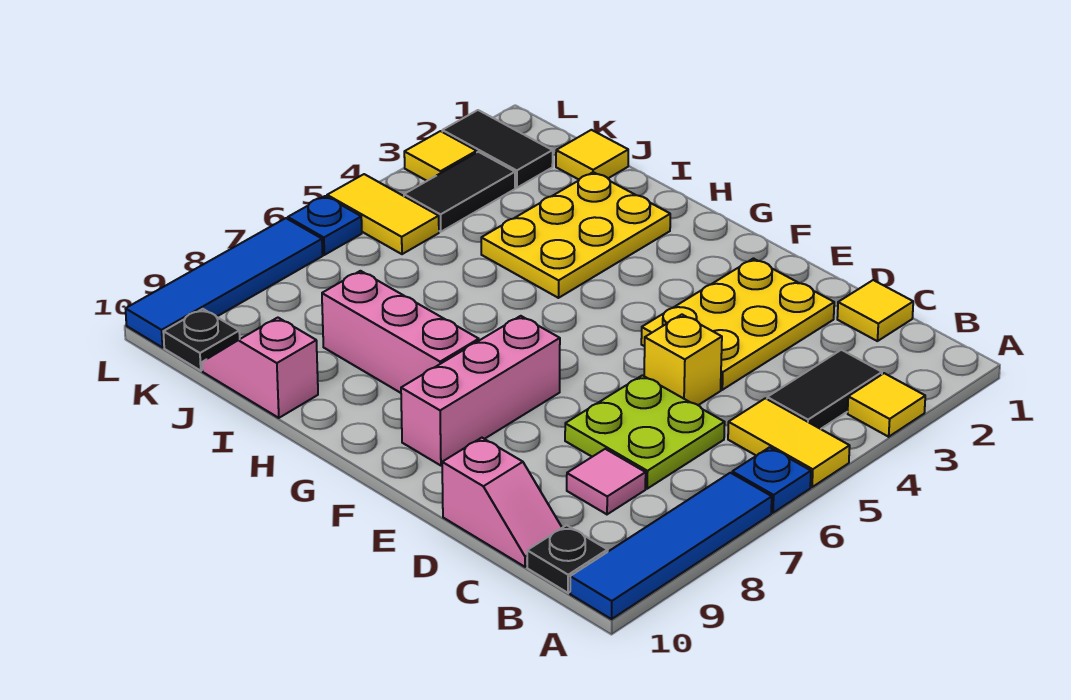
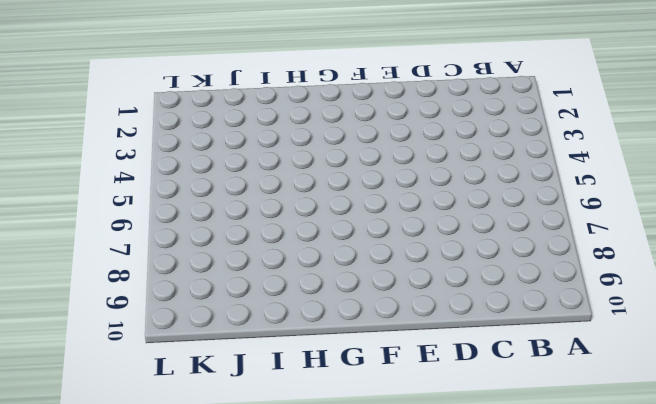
none -> yellow 1x1 tile [848,373,925,437]
none -> yellow 1x2 tile [728,398,850,487]
none -> blue 1x1 plate [732,447,811,513]

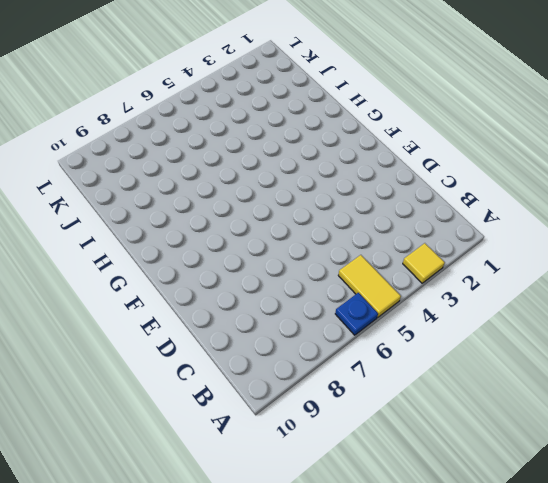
none -> blue 1x4 tile [570,473,772,619]
none -> black 1x2 tile [767,350,882,429]
none -> black 1x1 plate [527,525,608,593]

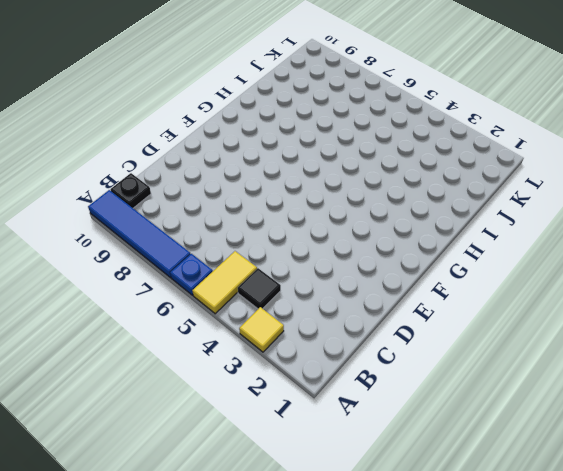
black 1x1 tile [238,268,281,309] -> black 1x2 tile [767,350,882,429]
none -> yellow 1x1 tile [837,280,913,341]
none -> lime 2x2 plate [565,375,725,489]
none -> pink 1x1 tile [567,449,646,514]

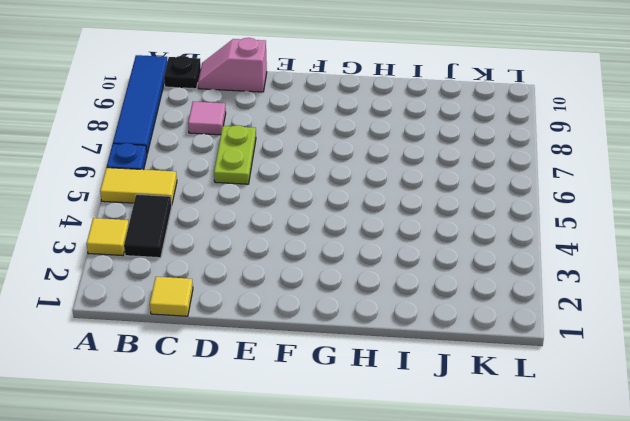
lime 1x2 plate [214,125,256,184] -> lime 2x2 plate [565,375,725,489]
none -> yellow 2x3 plate [641,259,834,390]
none -> yellow 1x1 brick [644,315,722,405]
none -> pink 1x3 brick [401,316,560,466]

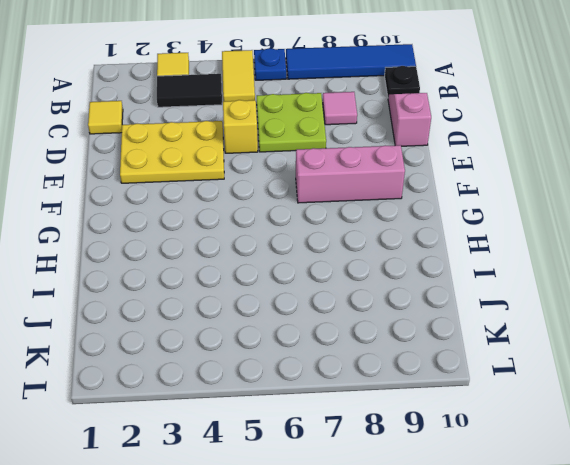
none -> pink 1x3 brick [322,271,479,393]
none -> yellow 2x3 plate [481,172,670,298]
none -> pink 1x2 slope [202,318,318,418]

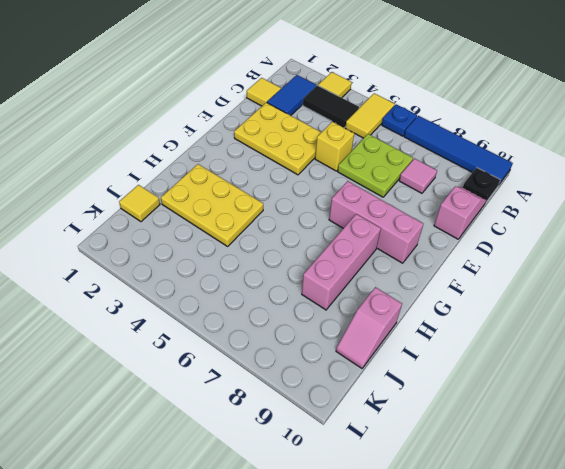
blue 1x2 tile [267,75,316,115] -> none
none -> black 1x2 tile [442,110,553,188]
none -> black 1x2 tile [404,152,515,232]
none -> yellow 1x2 tile [327,174,439,254]

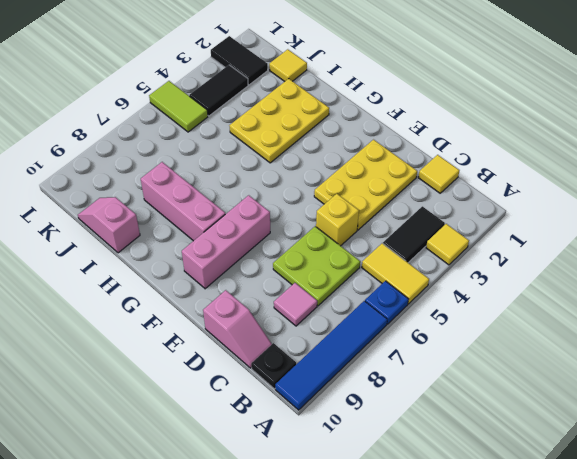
lime 1x2 tile [149,81,208,132] -> yellow 1x2 tile [327,174,439,254]
none -> black 1x1 plate [163,309,240,371]
none -> yellow 1x1 tile [404,131,477,181]
none -> blue 1x1 plate [288,196,362,255]

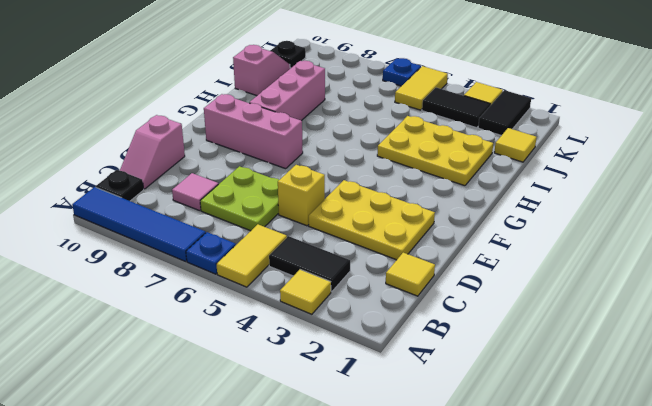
none -> blue 1x4 tile [126,218,323,348]

